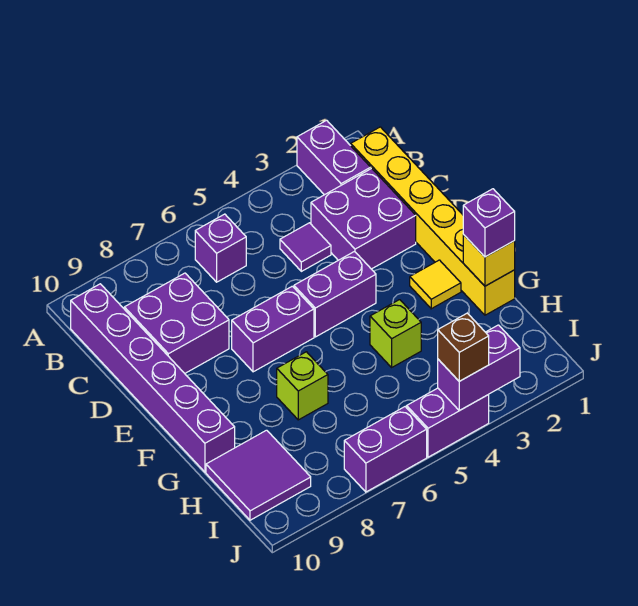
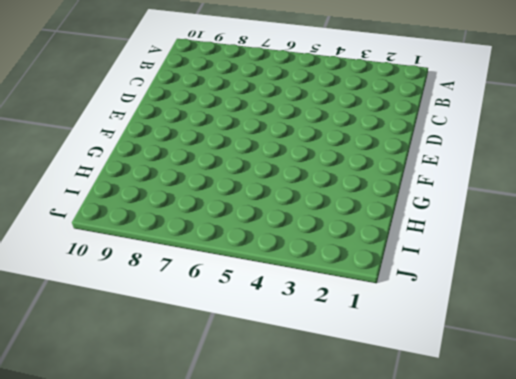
none -> purple 1x2 brick [297,120,371,195]
none -> yellow 1x6 brick [351,127,515,315]
none -> purple 1x1 brick [195,214,246,282]

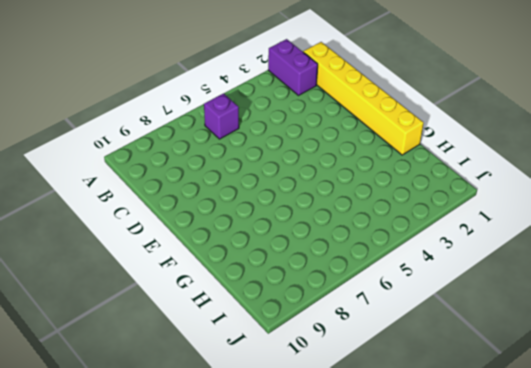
none -> purple 1x6 brick [71,284,235,472]
none -> purple 2x2 brick [311,168,416,269]
none -> purple 1x1 tile [280,223,331,271]

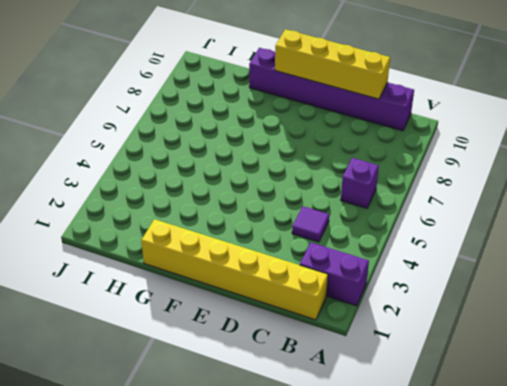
yellow 1x4 brick [275,29,390,99] -> none
none -> purple 2x2 brick [311,168,416,269]
none -> purple 2x2 brick [124,273,229,373]
none -> purple 1x2 brick [294,252,376,337]

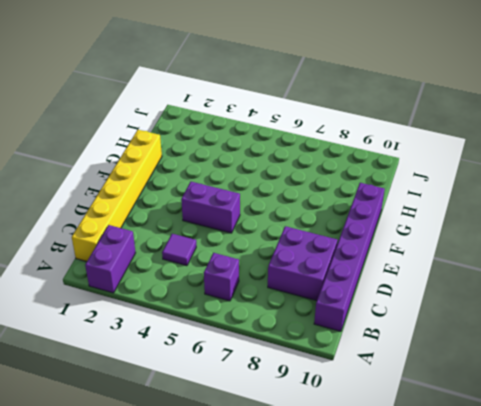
none -> purple 2x2 brick [311,168,416,269]
none -> purple 1x2 brick [232,286,314,372]
none -> yellow 1x1 tile [410,260,461,309]

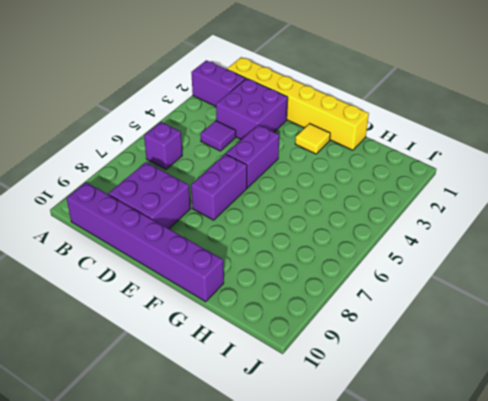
none -> lime 1x1 brick [370,300,421,367]
none -> lime 1x1 brick [277,352,328,420]
none -> purple 2x2 tile [206,430,311,520]

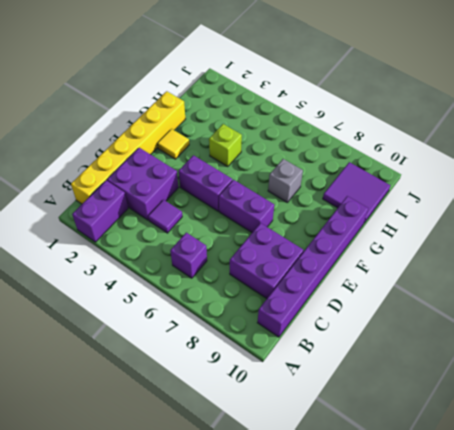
grey 1x1 brick [268,159,303,202] -> lime 1x1 brick [277,352,328,420]
none -> purple 1x2 brick [407,388,489,457]
none -> purple 1x2 brick [344,407,427,492]
none -> yellow 1x1 brick [463,235,515,286]

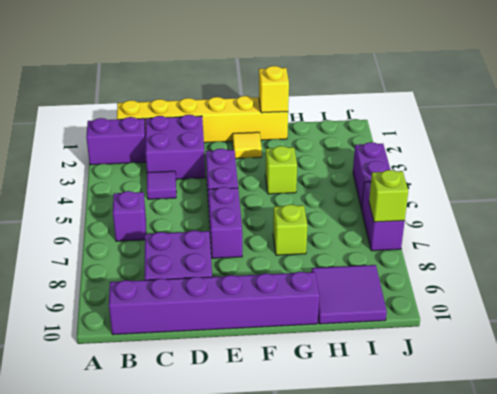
lime 1x1 brick [369,170,408,222] -> none
none -> purple 1x2 brick [438,325,520,411]
none -> purple 1x1 brick [463,189,515,257]
none -> brown 1x1 brick [438,313,489,381]

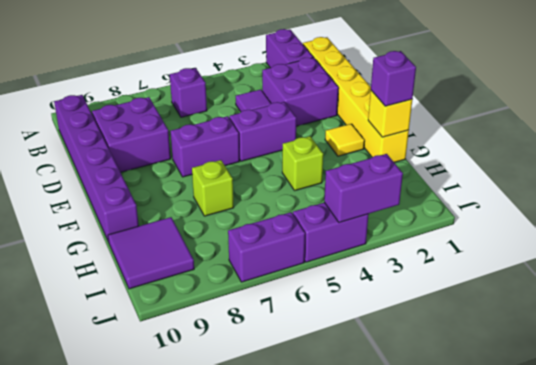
none -> brown 1x1 brick [438,313,489,381]

